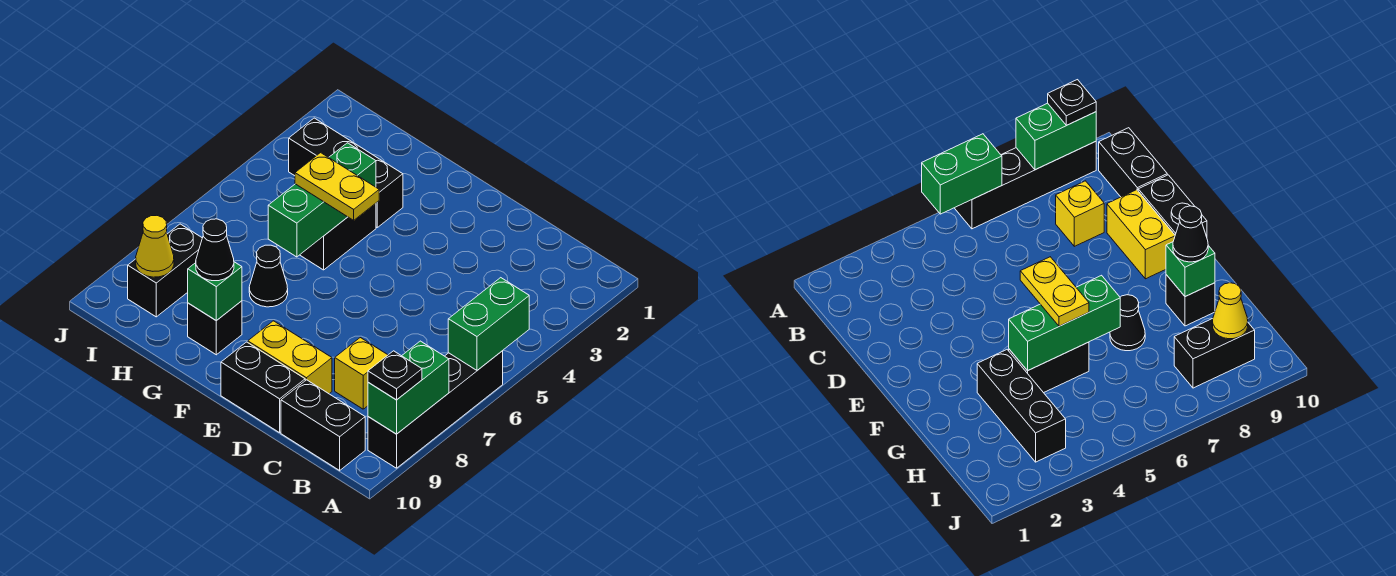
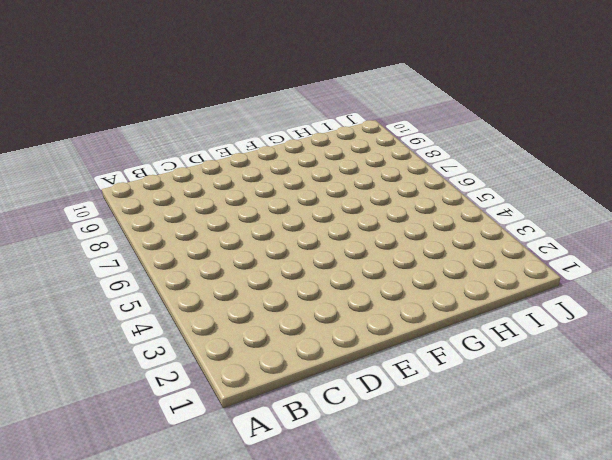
none -> black 1x4 brick [368,351,503,468]
none -> black 1x2 brick [281,380,365,470]
none -> yellow 1x1 brick [335,338,387,409]

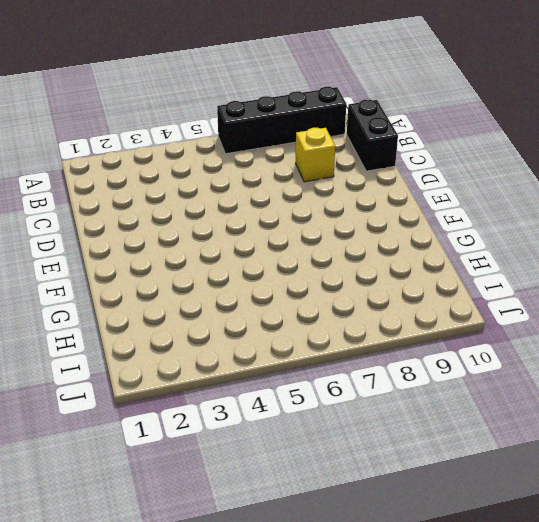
none -> yellow 1x2 brick [248,321,332,394]
none -> black 1x2 brick [221,342,305,433]
none -> black 1x3 brick [289,118,403,227]

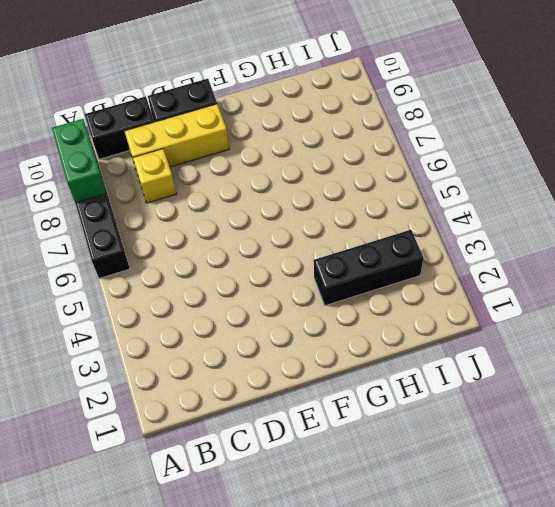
yellow 1x3 brick [125,104,229,167] -> yellow 1x2 brick [248,321,332,394]
none -> black 1x2 brick [300,203,376,270]
none -> black 1x1 cone [249,245,288,307]
none -> black 1x1 brick [188,301,242,355]

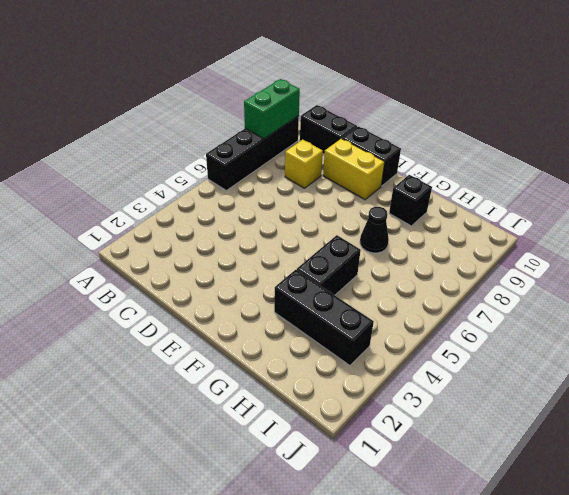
none -> black 1x2 brick [128,224,202,317]
none -> green 1x2 brick [448,278,529,370]
none -> green 1x3 brick [268,143,376,257]

